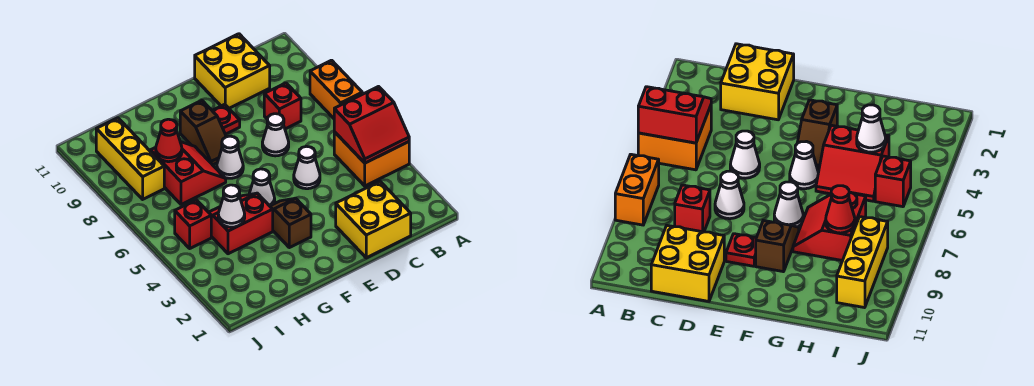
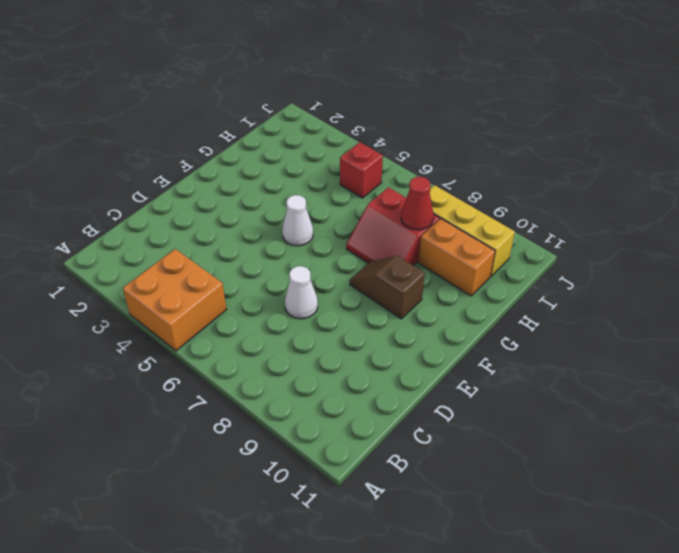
orange 1x2 brick [418,219,495,296] -> orange 1x2 brick moved to [310,60,362,118]
none -> yellow 2x2 brick [336,182,411,258]
none -> red 1x1 brick [264,83,301,129]
none -> yellow 2x2 brick [195,34,270,108]

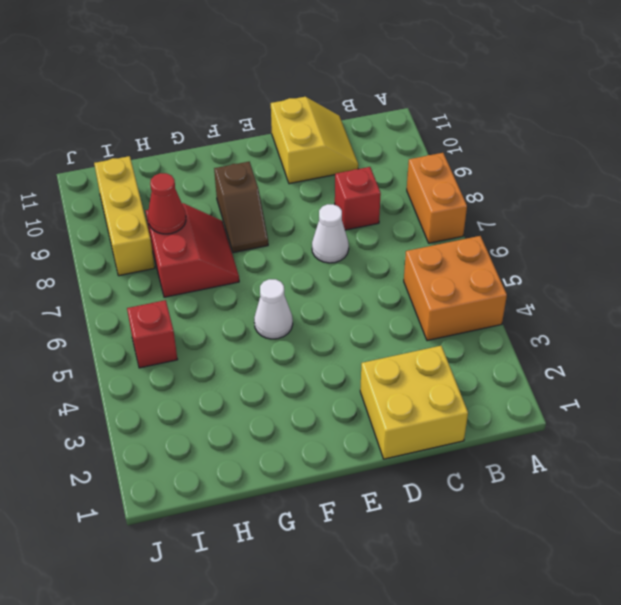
yellow 2x2 slope [271,97,359,184] -> yellow 2x2 brick [195,34,270,108]
none -> white 1x1 cone [294,146,320,189]
none -> red 1x1 plate [212,104,240,134]
none -> brown 1x2 slope [270,198,311,248]

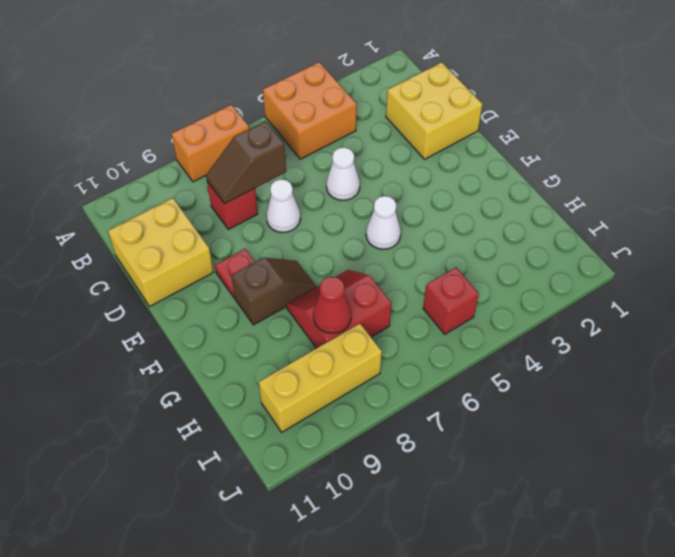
brown 1x2 slope [206,121,286,204] -> brown 1x2 slope moved to [270,198,311,248]
none -> white 1x1 cone [217,136,243,178]
none -> red 2x2 slope [209,193,273,254]
none -> red 2x2 slope [334,87,409,163]

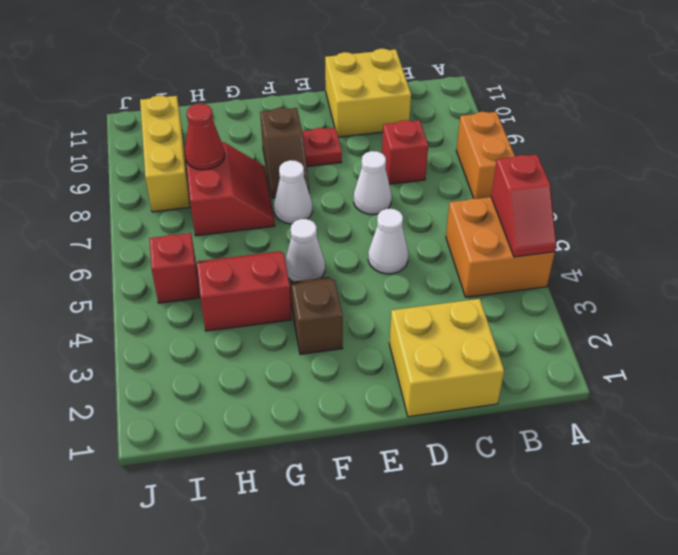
red 1x2 slope [491,155,556,257] -> red 2x2 slope [334,87,409,163]
none -> white 1x1 cone [218,185,245,227]

